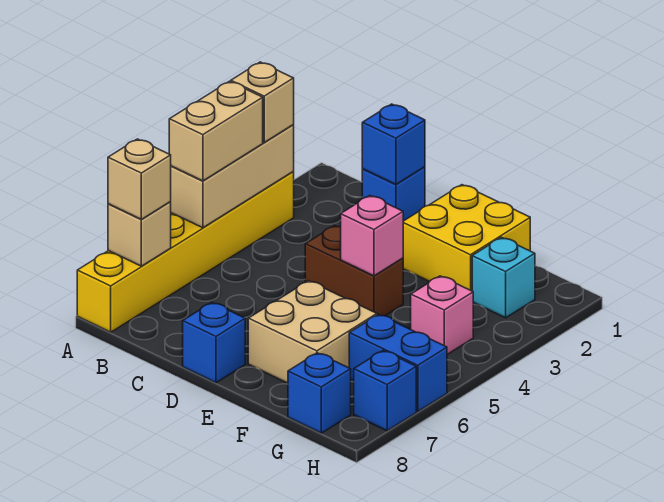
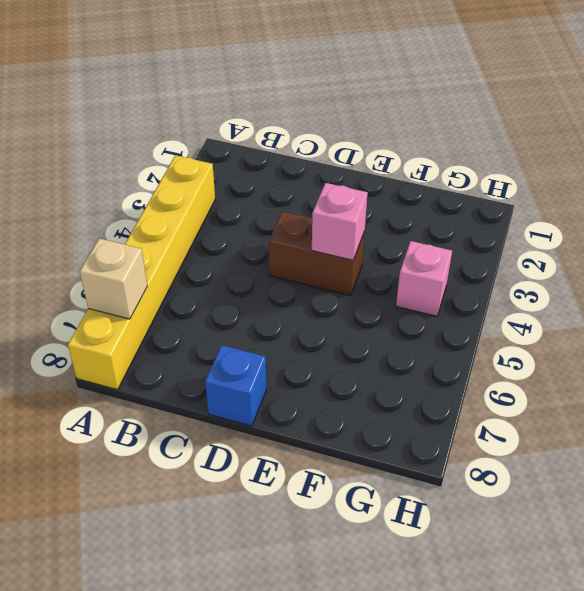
none -> blue 1x1 brick [362,167,425,221]
none -> yellow 2x2 brick [403,185,530,291]
none -> tan 2x2 brick [248,281,377,383]

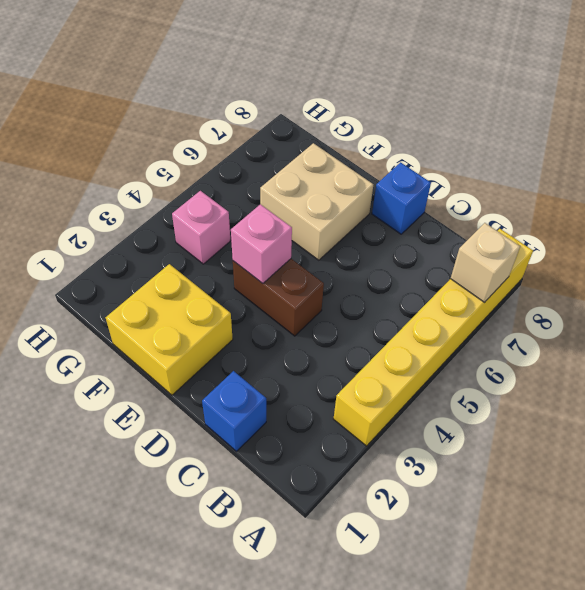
none -> cyan 1x1 brick [472,237,535,318]
none -> blue 1x2 brick [349,314,447,412]
none -> blue 1x1 brick [288,353,351,433]

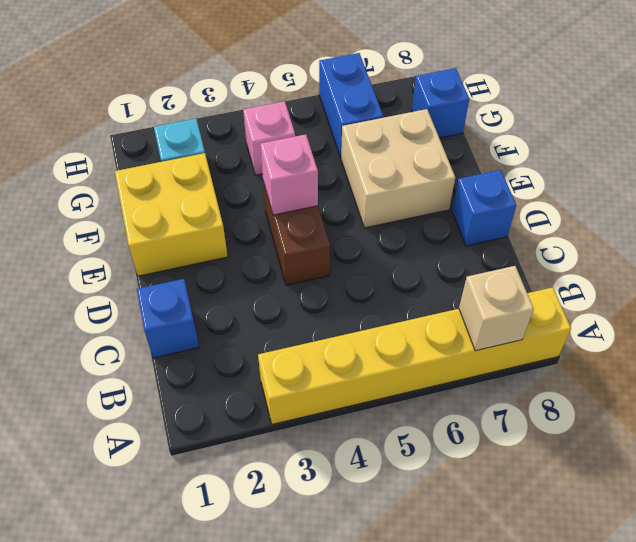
none -> blue 1x1 brick [354,351,416,431]
none -> tan 1x3 brick [170,125,294,228]
none -> blue 1x1 brick [362,104,425,184]

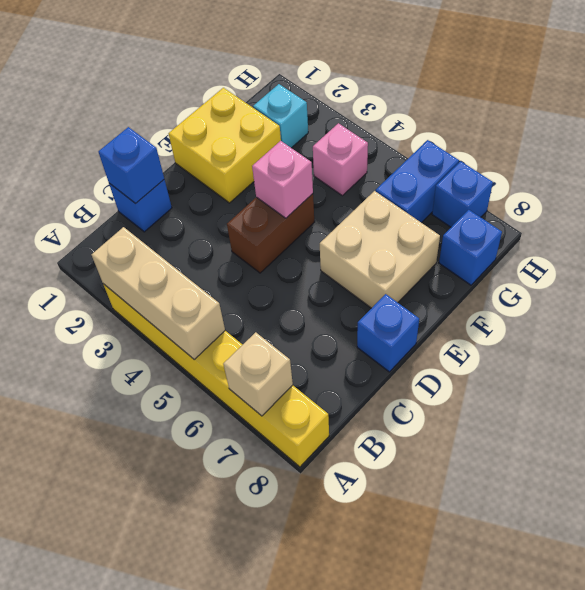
none -> tan 1x1 brick [231,62,294,143]
none -> tan 1x2 brick [169,81,263,181]
none -> tan 1x1 brick [108,139,171,219]

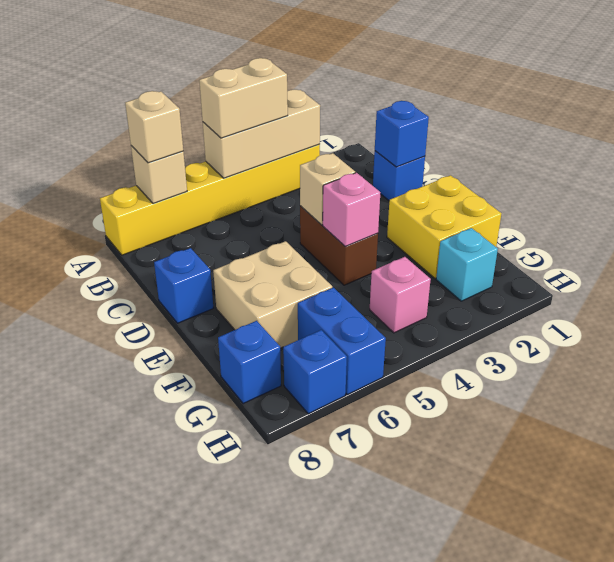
tan 1x1 brick [300,153,355,225] -> tan 1x1 brick moved to [231,62,294,143]

